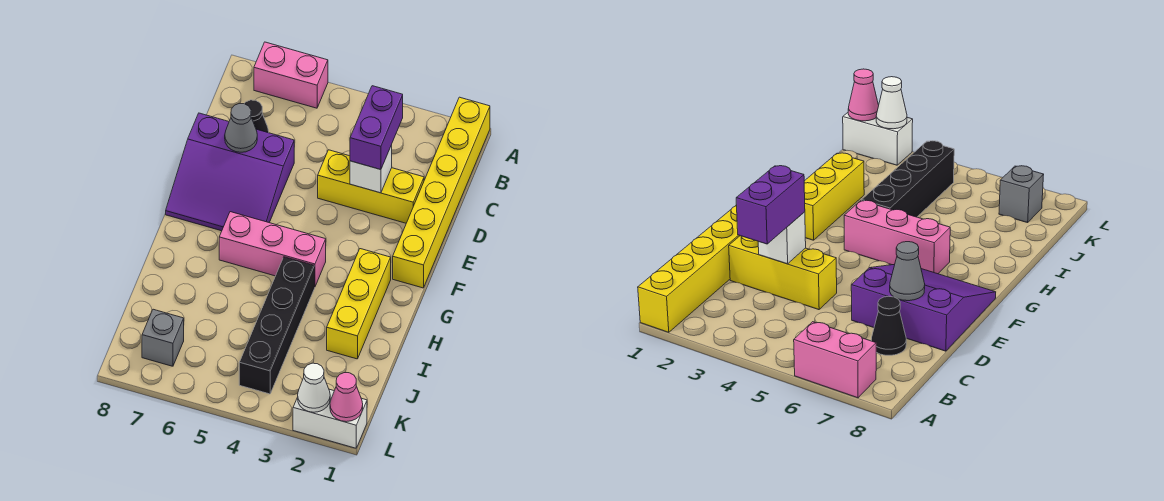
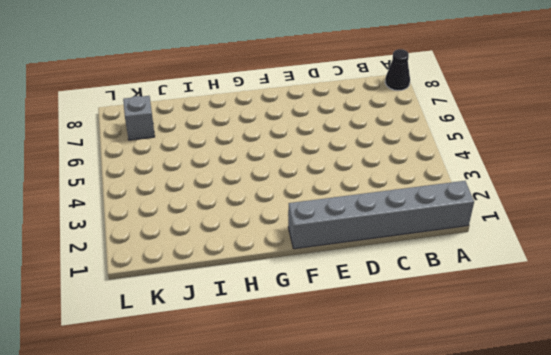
grey 1x6 brick [288,181,474,249] -> yellow 1x6 brick [393,97,490,288]
black 1x1 cone [385,49,410,90] -> black 1x1 cone moved to [244,100,269,133]
none -> pink 1x2 brick [254,42,328,108]
none -> yellow 1x3 brick [318,150,424,223]
none -> purple 3x3 slope [166,113,294,231]

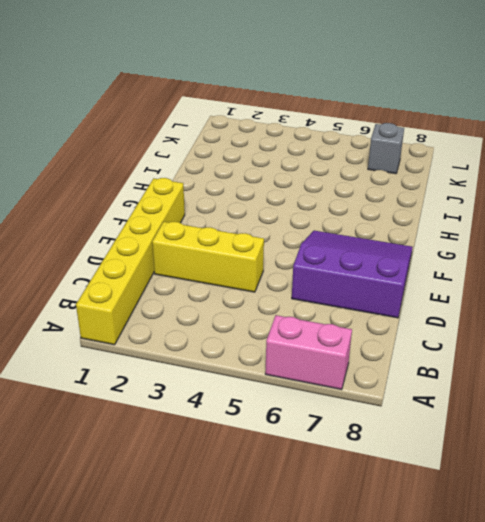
none -> black 1x1 cone [244,100,269,133]
none -> yellow 1x3 brick [327,249,391,359]
none -> pink 1x3 brick [219,212,326,286]

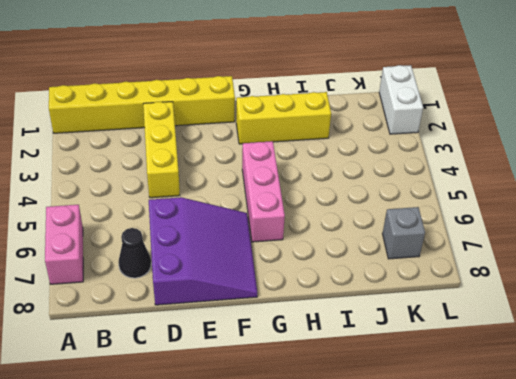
none -> black 1x4 brick [239,257,315,394]
none -> white 1x1 brick [350,145,392,193]
none -> grey 1x1 cone [225,103,257,152]

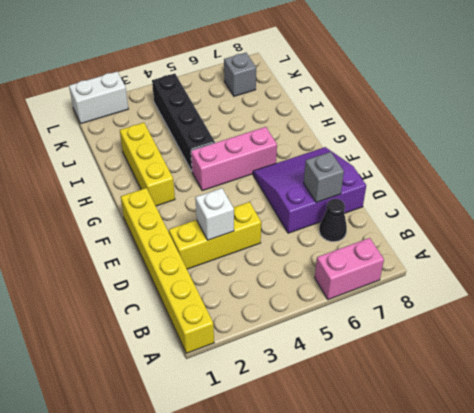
grey 1x1 brick [304,152,344,203] -> grey 1x1 cone [225,103,257,152]
none -> pink 1x1 cone [330,373,363,422]
none -> white 1x1 cone [298,363,330,412]
none -> purple 1x2 brick [350,86,403,170]

